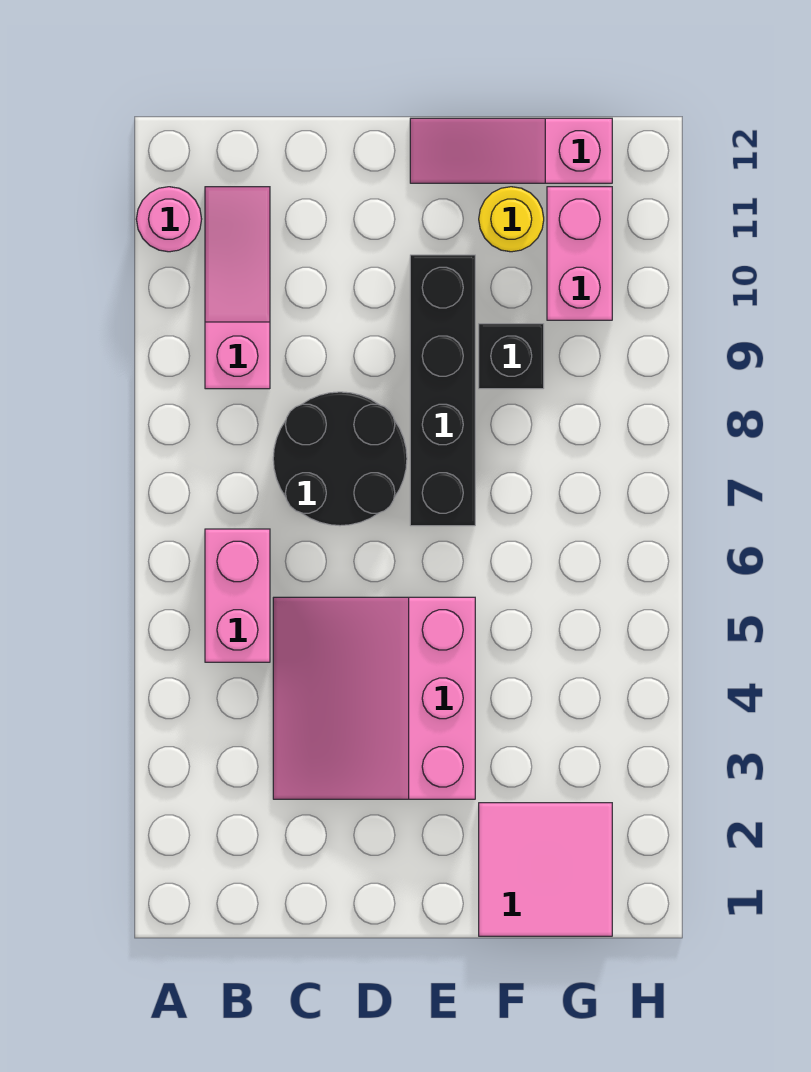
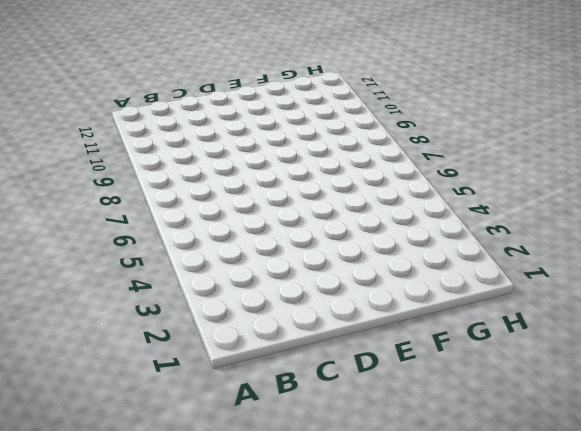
none -> pink 1x1 round brick [136,187,202,252]
none -> pink 1x2 brick [205,529,270,662]

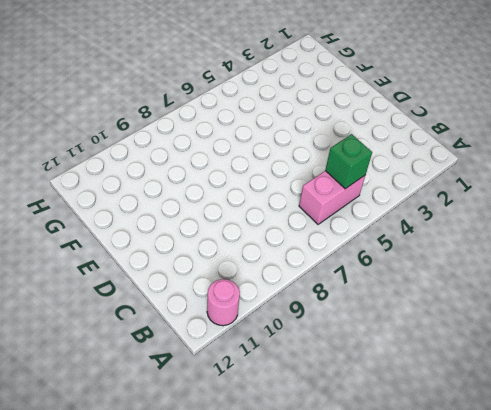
green 1x1 brick [325,134,372,189] -> none
none -> pink 1x3 slope [205,187,270,389]
none -> pink 3x3 slope [273,597,475,799]

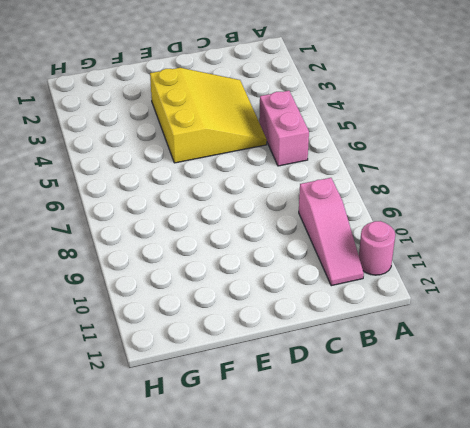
yellow 3x3 slope [150,68,267,163] -> pink 3x3 slope [273,597,475,799]
none -> black 2x2 round brick [273,392,407,526]
none -> black 1x4 brick [410,255,475,526]

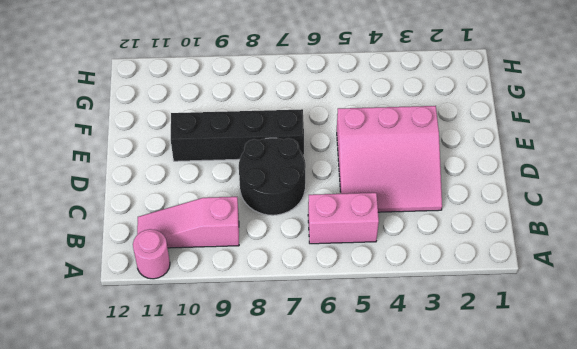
none -> pink 1x3 slope [410,118,612,183]
none -> pink 2x2 tile [479,803,612,936]

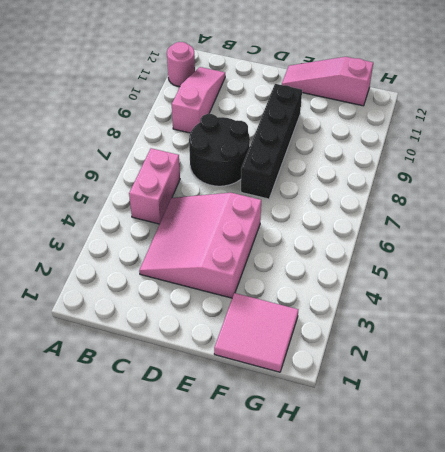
none -> black 1x1 brick [479,324,544,389]
none -> yellow 1x1 round brick [479,187,544,252]

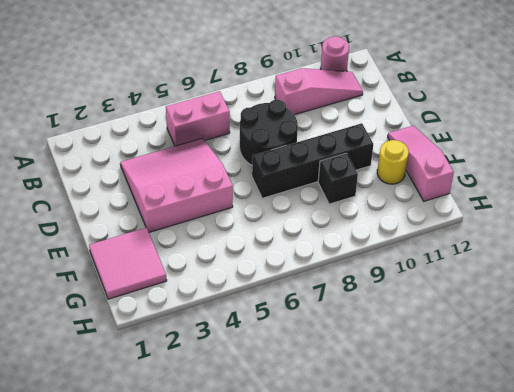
none -> pink 1x2 brick [547,187,612,320]

